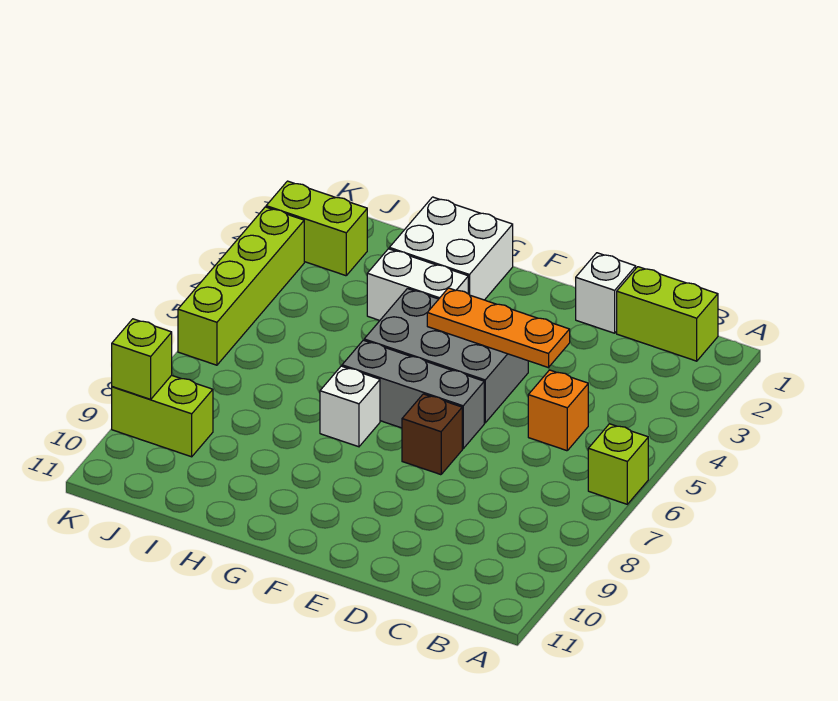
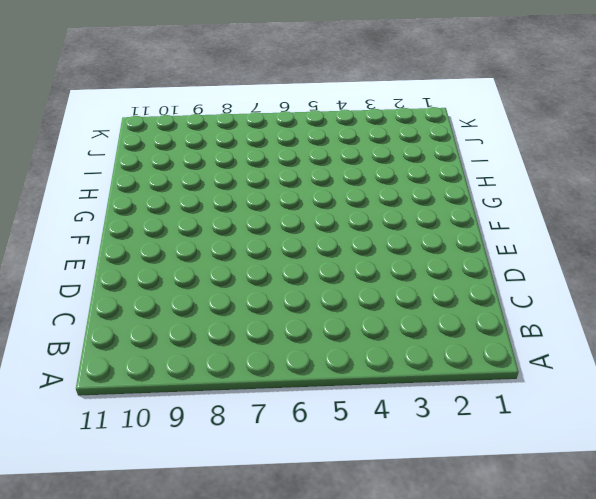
none -> lime 1x1 brick [588,424,648,504]
none -> lime 1x2 brick [617,267,718,361]
none -> orange 1x1 brick [528,370,588,451]

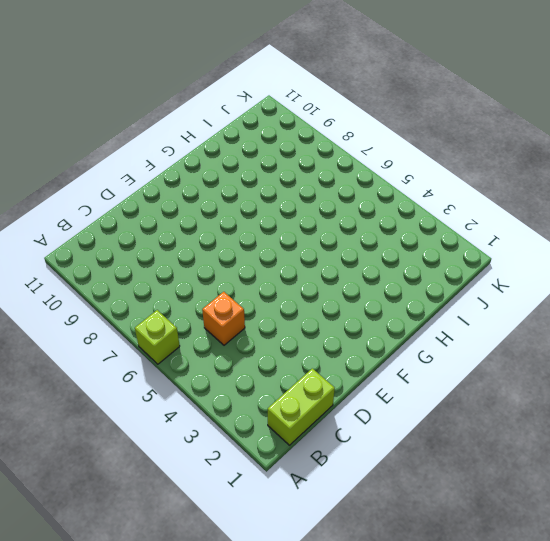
none -> white 1x1 brick [576,253,636,333]
none -> grey 2x3 brick [364,289,528,423]
none -> grey 1x3 brick [342,340,484,449]

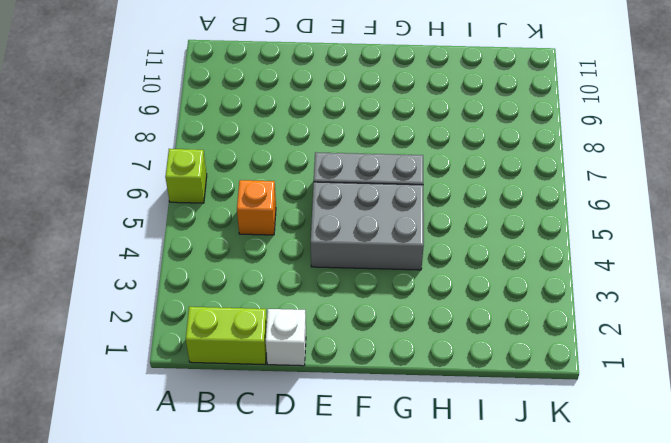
none -> brown 1x1 brick [402,394,462,475]
none -> white 2x2 brick [389,197,513,300]
none -> white 1x2 brick [367,249,468,320]

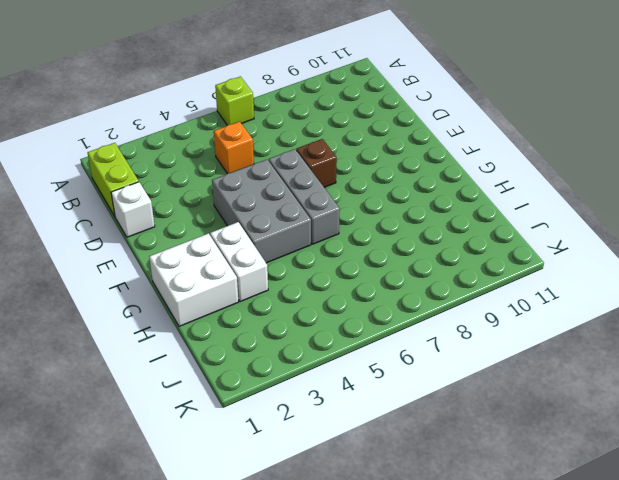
none -> white 1x1 brick [320,366,380,447]
none -> lime 1x2 brick [266,181,367,276]
none -> lime 1x2 brick [112,375,213,457]

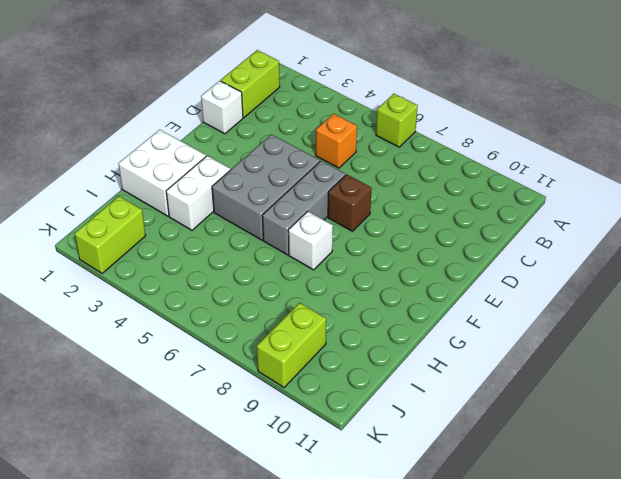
none -> lime 1x4 brick [178,207,304,365]
none -> orange 1x3 plate [427,288,570,368]
none -> lime 1x1 brick [112,319,172,399]

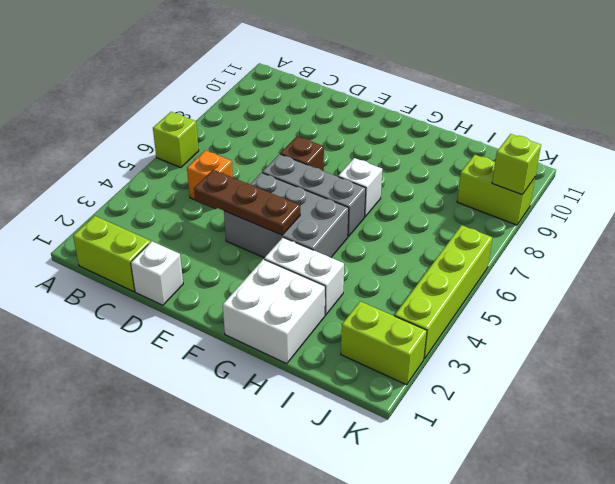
brown 1x3 plate [194,170,300,235] -> orange 1x3 plate [427,288,570,368]

